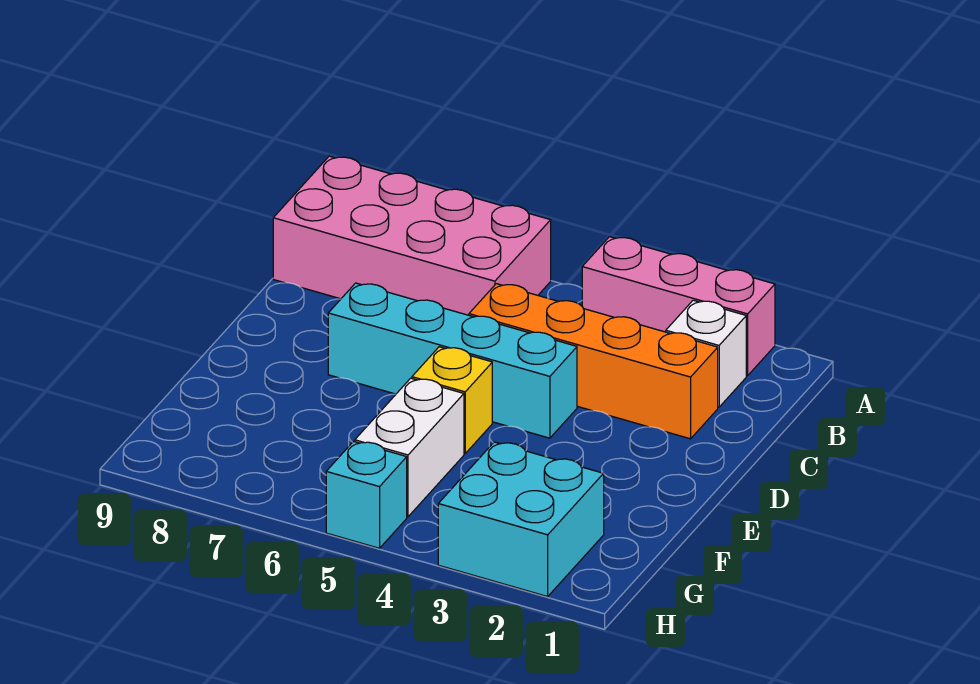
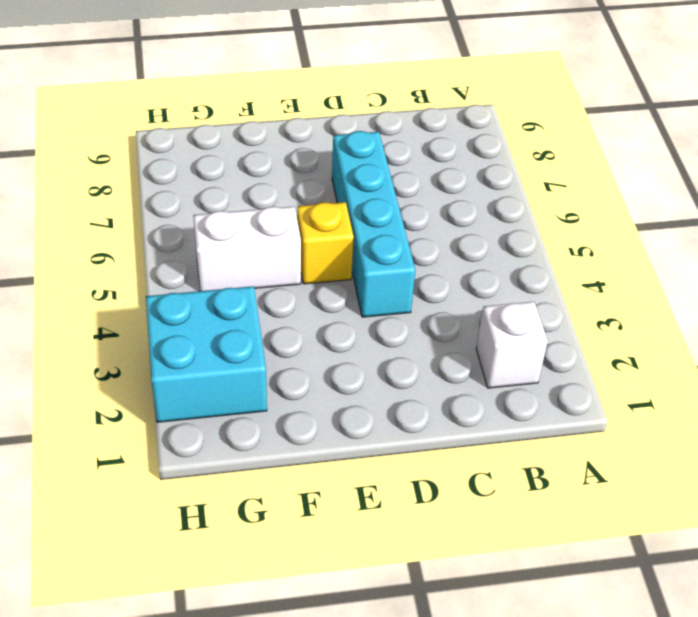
none -> pink 1x3 brick [582,237,775,376]
none -> pink 2x4 brick [273,156,551,315]

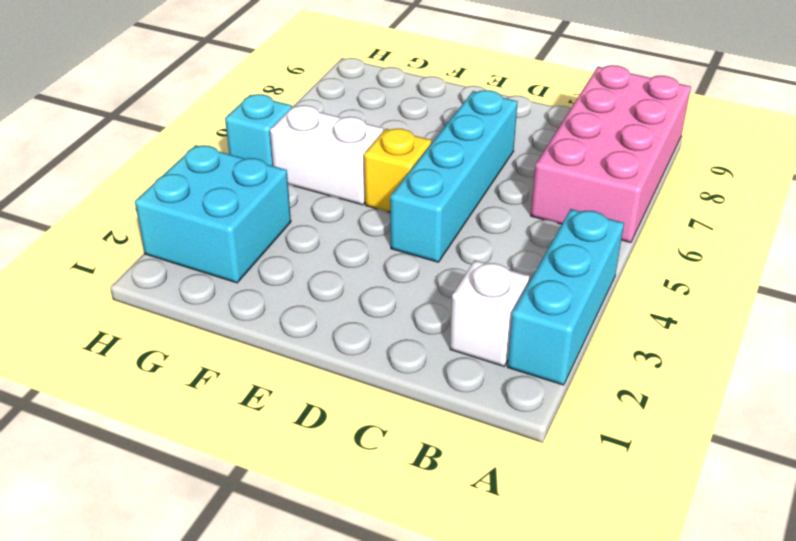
cyan 1x3 brick [507,209,624,385] -> pink 1x3 brick [582,237,775,376]
none -> orange 1x4 brick [469,284,718,439]

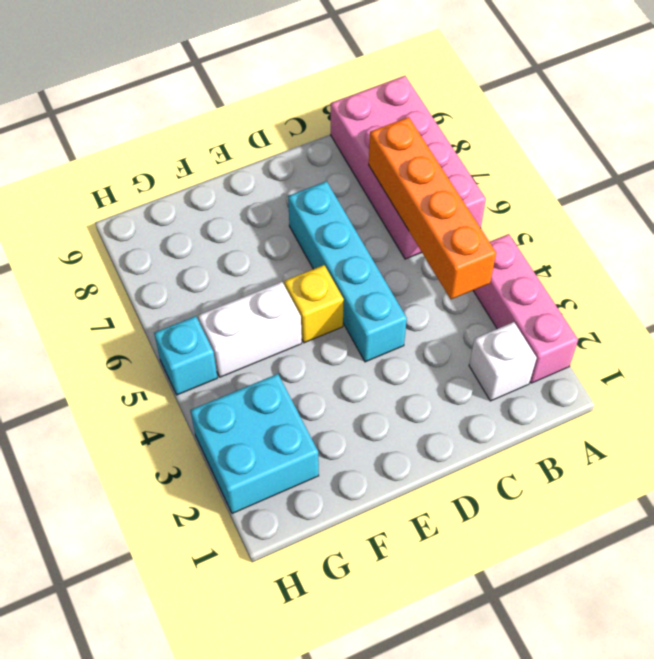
orange 1x4 brick [369,117,496,299] -> orange 1x4 brick moved to [469,284,718,439]

